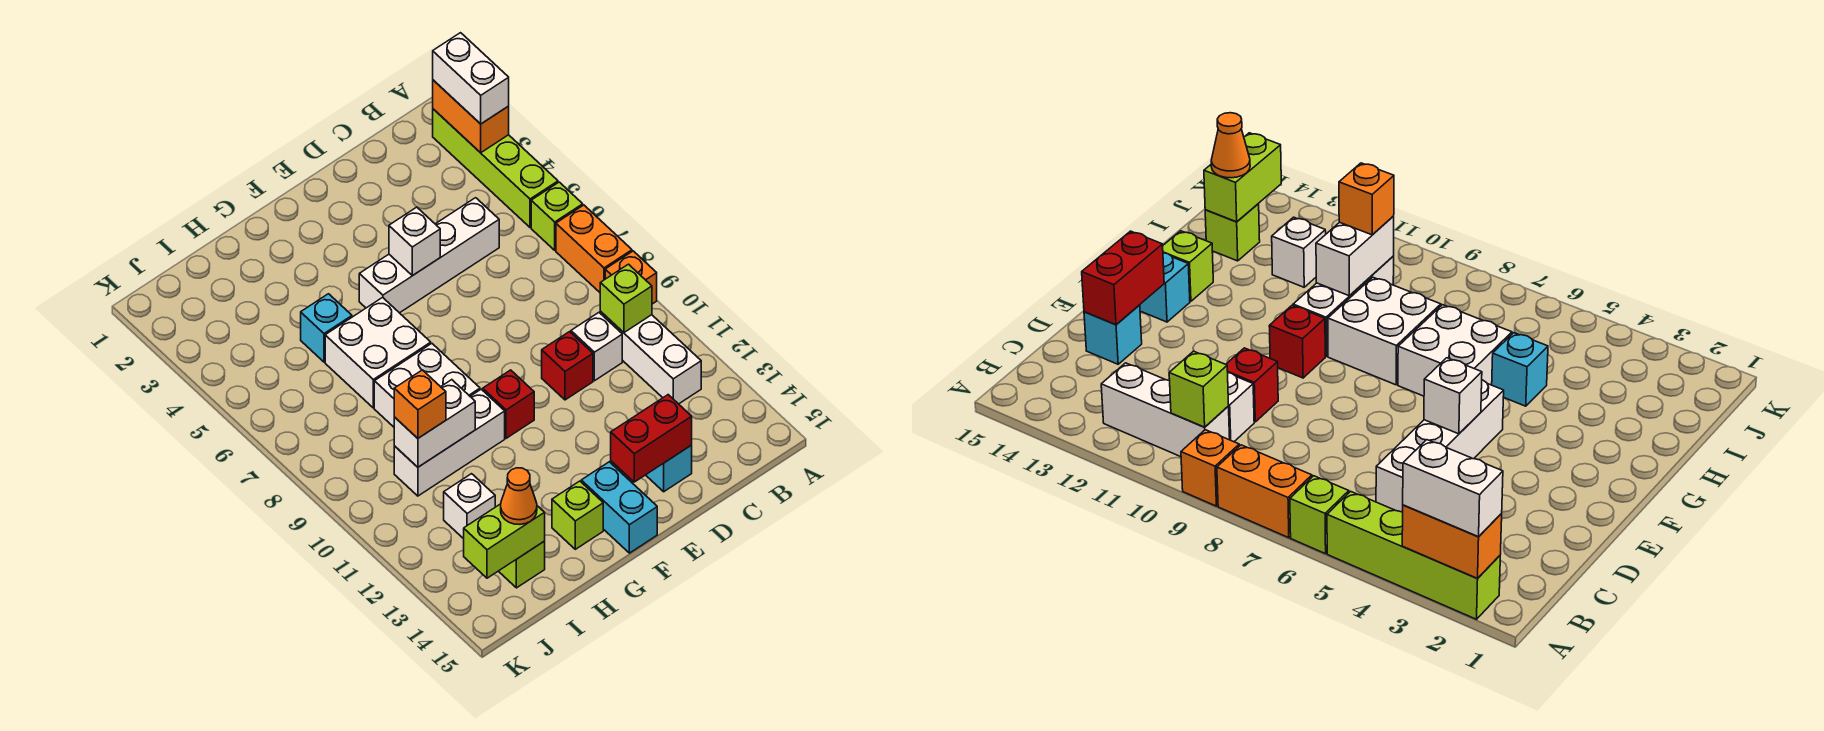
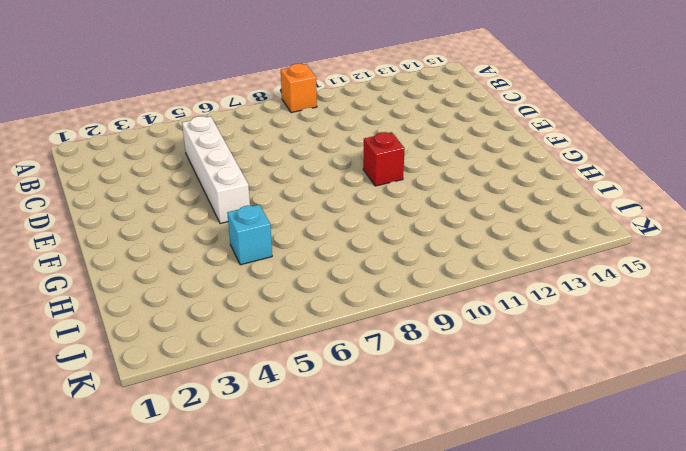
none -> lime 1x4 brick [433,109,558,227]
none -> lime 1x1 brick [531,182,583,250]
none -> orange 1x2 brick [556,205,632,292]

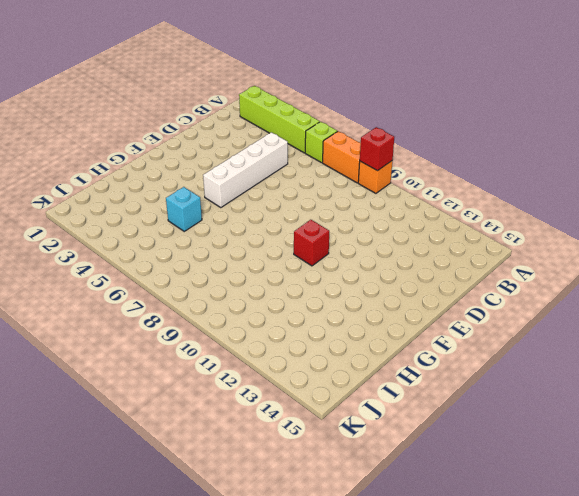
red 1x1 brick [360,127,394,171] -> red 1x1 brick moved to [542,332,593,400]
none -> white 1x3 brick [600,312,701,404]
none -> white 1x1 brick [571,313,622,381]
none -> cyan 1x1 brick [646,445,692,492]

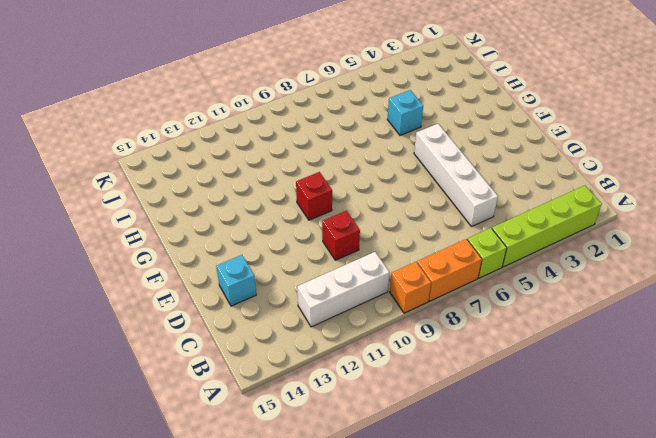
none -> white 1x1 brick [571,313,622,381]
none -> cyan 1x2 brick [581,462,657,553]
none -> white 2x2 brick [325,297,431,408]

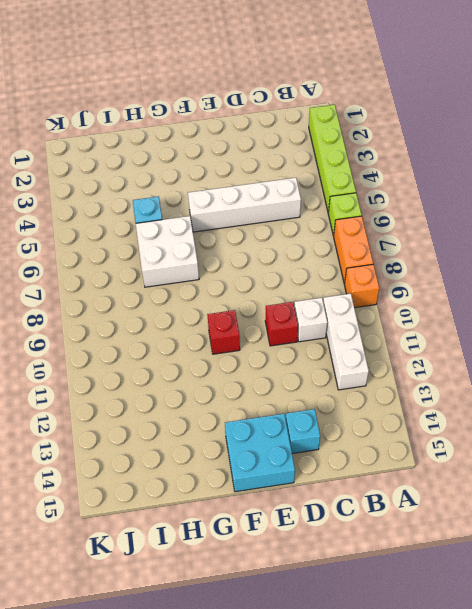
cyan 2x2 brick [225,414,295,492] -> cyan 1x2 brick [581,462,657,553]
none -> white 2x2 brick [374,344,480,427]
none -> white 1x3 brick [394,389,505,496]
none -> lime 1x1 brick [552,481,603,549]

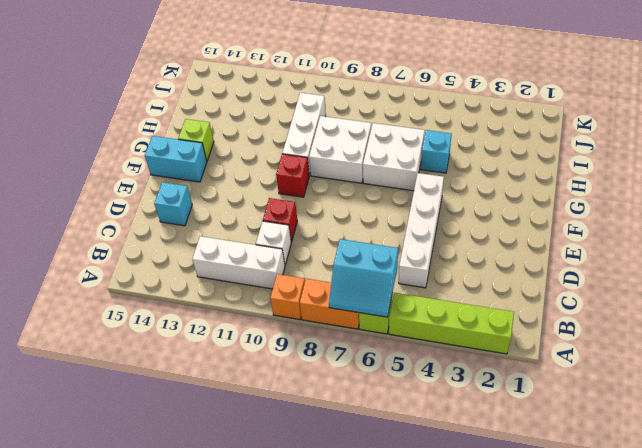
cyan 2x2 slope [329,239,398,317] -> none
none -> white 1x1 brick [444,474,495,539]
none -> lime 1x1 brick [499,541,545,588]
none -> orange 1x2 brick [433,80,509,153]

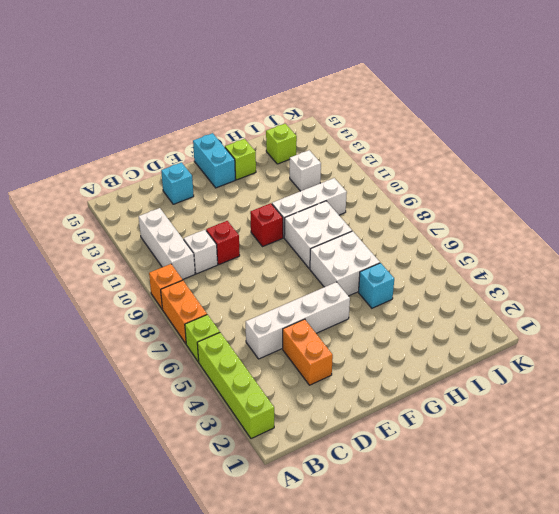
orange 1x2 brick [283,319,333,385] -> orange 1x2 brick moved to [433,80,509,153]
none -> lime 1x1 brick [600,264,652,333]
none -> red 1x2 brick [611,395,692,482]
none -> white 1x1 brick [389,207,440,276]

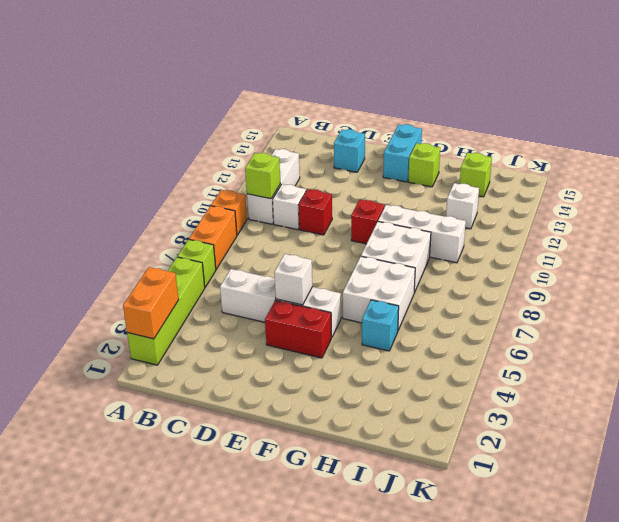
red 1x2 brick [265,300,331,358] -> red 1x2 brick moved to [611,395,692,482]
none -> white 1x2 brick [394,380,475,467]
none -> lime 1x2 brick [464,504,545,578]
none -> white 1x2 brick [433,33,509,124]

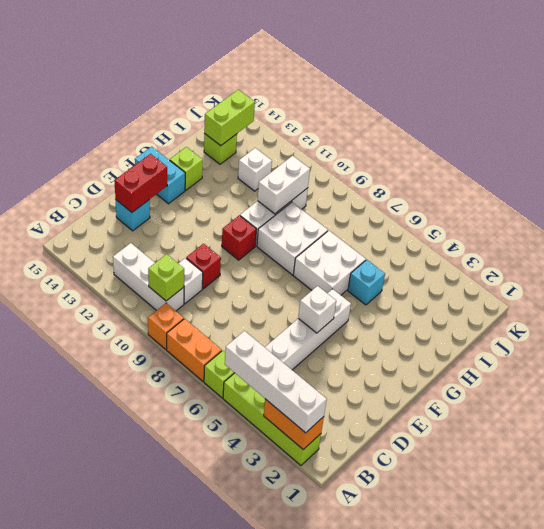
white 1x4 brick [225,331,327,433] -> white 1x2 brick [433,33,509,124]
none -> orange 1x1 brick [394,370,446,438]
none -> orange 1x1 cone [501,468,537,524]

